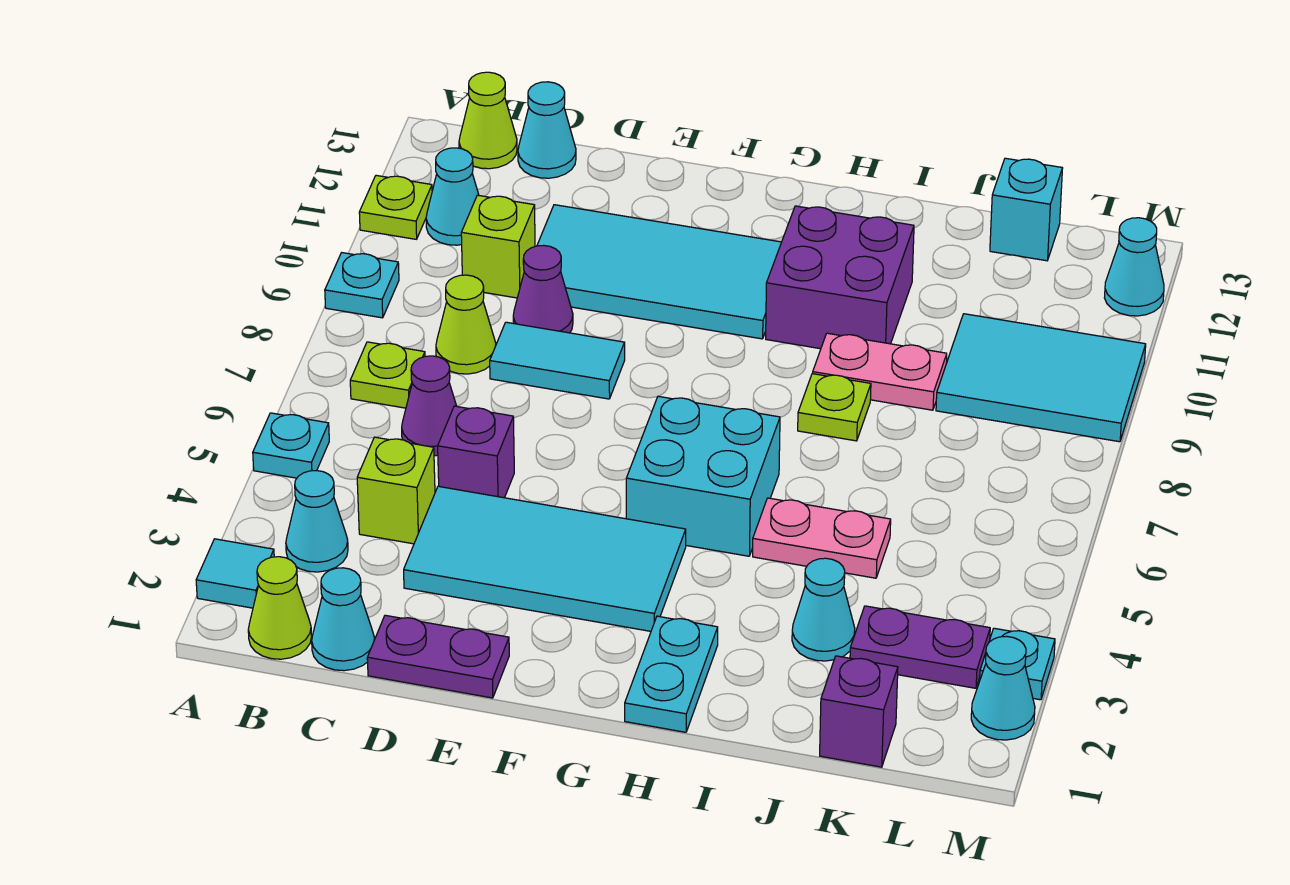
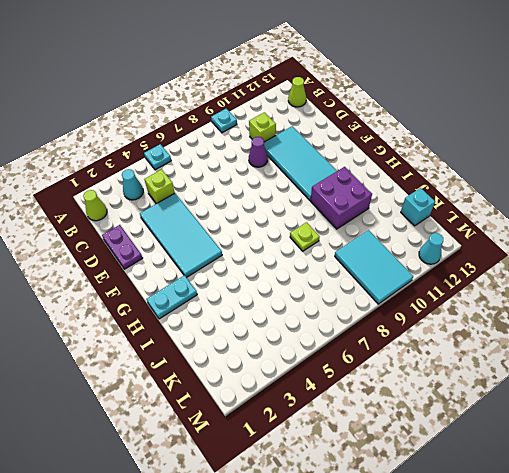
none -> cyan 1x1 tile [196,539,274,608]
none -> lime 1x1 plate [359,175,432,239]
none -> lime 1x1 plate [350,342,425,408]
none -> cyan 1x1 cone [426,148,479,245]

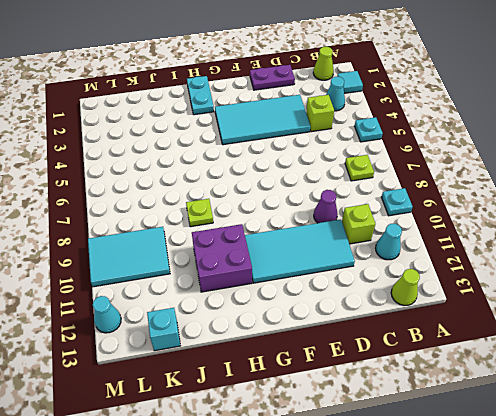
none -> lime 1x1 plate [359,175,432,239]
none -> cyan 1x1 cone [312,568,375,671]
none -> purple 1x1 cone [402,356,456,456]
none -> lime 1x1 cone [436,275,496,374]

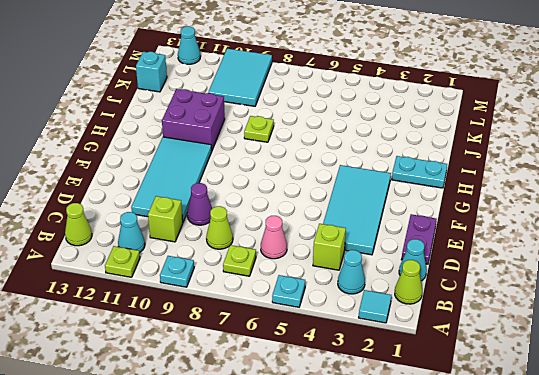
pink 1x1 cone [261,216,287,259] -> purple 1x1 cone [402,356,456,456]
none -> cyan 1x1 cone [518,82,576,178]
none -> purple 1x1 brick [438,406,514,498]
none -> cyan 1x2 tile [490,322,625,399]
none -> cyan 2x2 brick [626,396,780,556]

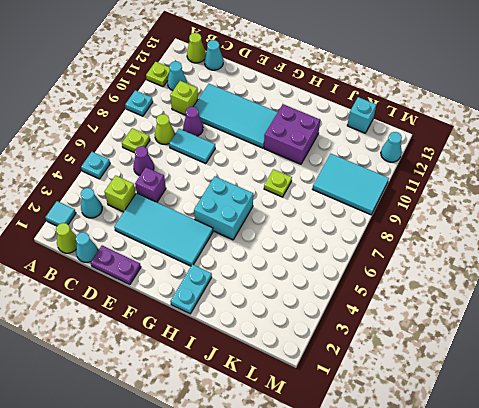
none -> pink 1x2 plate [753,498,891,578]
none -> pink 1x2 plate [813,333,947,410]
none -> cyan 1x1 cone [792,558,855,661]
none -> purple 1x1 brick [820,656,898,767]

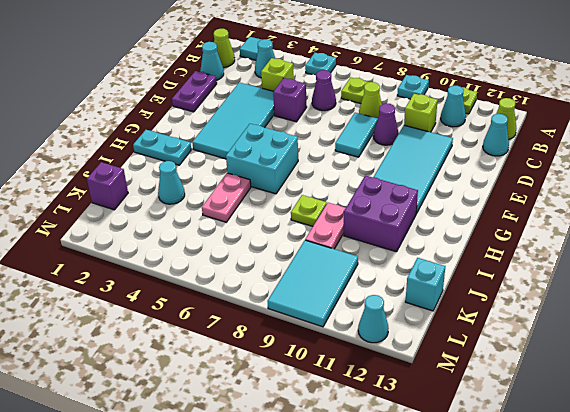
none -> purple 1x2 plate [850,606,990,688]
none -> cyan 1x1 cone [971,636,1035,740]
none -> cyan 1x1 plate [980,628,1055,700]

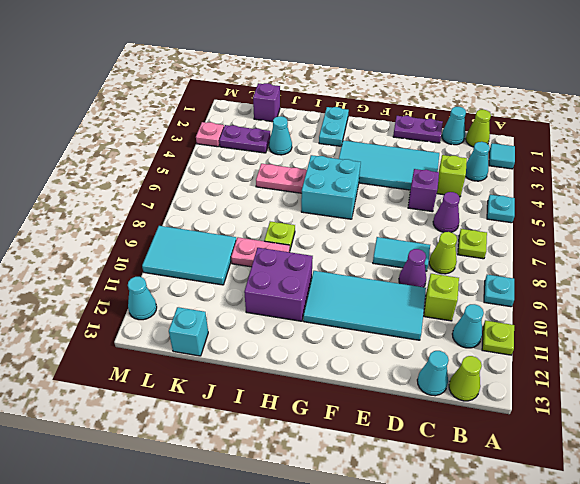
pink 1x1 plate [196,122,224,147] -> cyan 1x1 plate [980,628,1055,700]
none -> cyan 1x1 cone [971,636,1035,740]

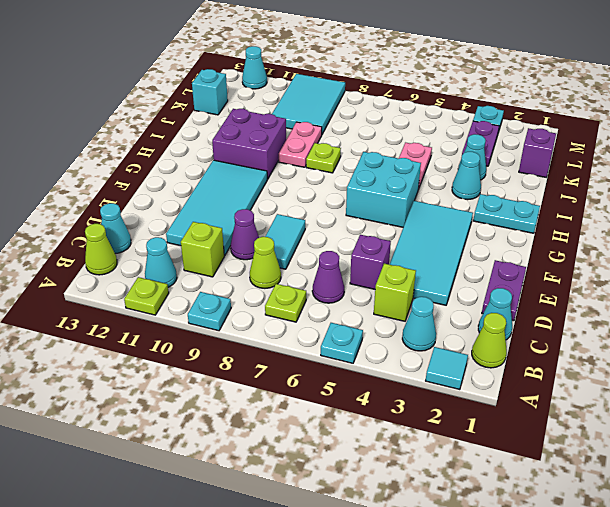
cyan 1x1 cone [452,152,481,200] -> cyan 1x1 cone moved to [971,636,1035,740]

